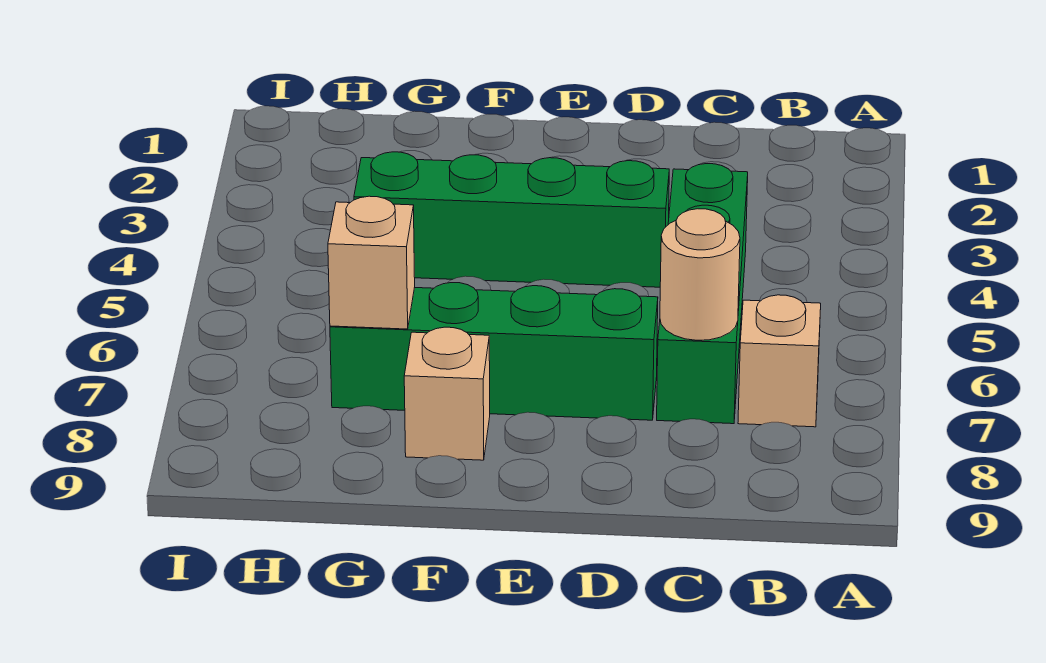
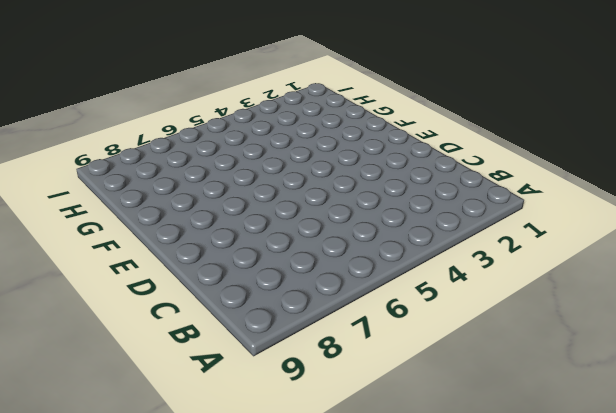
none -> tan 1x1 brick [738,295,821,427]
none -> green 1x4 brick [657,164,748,424]

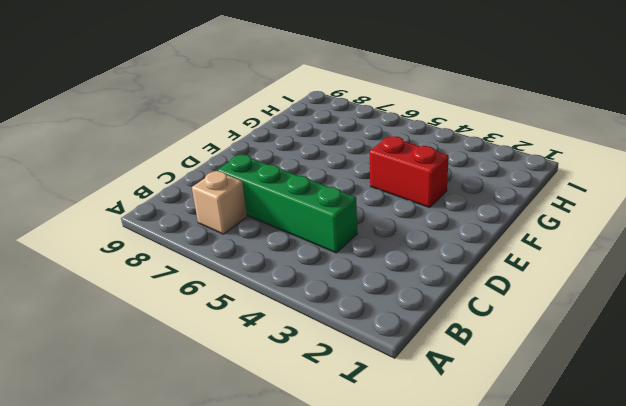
red 1x2 brick [370,136,449,208] -> green 1x4 brick [354,152,669,287]
none -> green 1x4 brick [330,283,658,420]
none -> tan 1x1 brick [404,327,490,460]

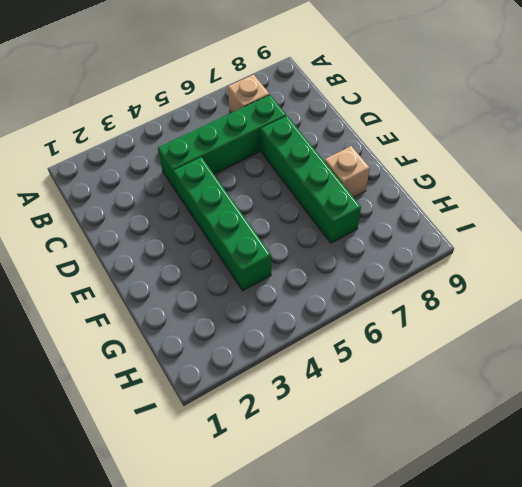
none -> tan 1x1 round brick [660,209,740,340]
none -> tan 1x1 brick [328,196,415,329]

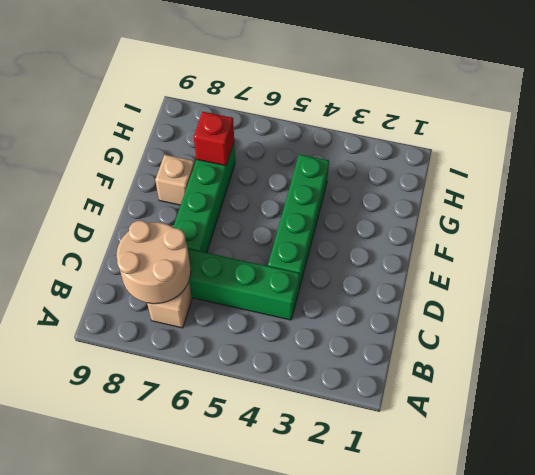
tan 2x2 round brick [117,221,191,304] -> tan 1x1 round brick [660,209,740,340]
red 1x1 brick [194,112,234,166] -> tan 1x1 brick [328,196,415,329]

